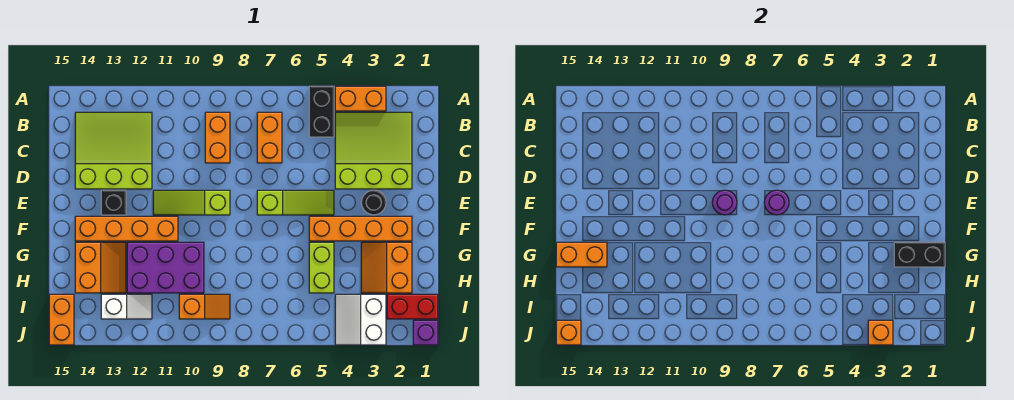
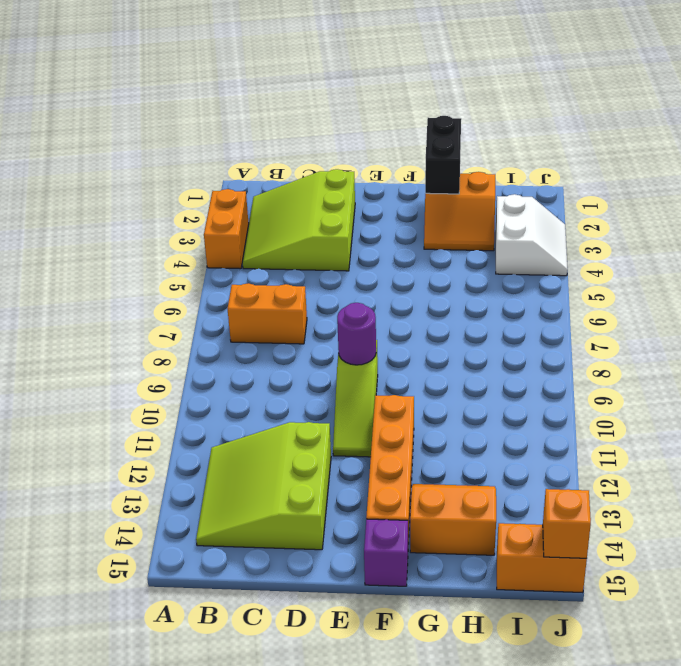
purple 1x1 brick [364,519,408,586] -> purple 1x1 brick moved to [413,320,438,345]
white 2x2 slope [496,194,568,276] -> white 2x2 slope turned to [335,294,386,345]
none -> black 1x2 brick [309,86,334,137]
none -> orange 1x2 brick [205,112,230,163]
none -> black 1x1 round brick [361,190,386,215]

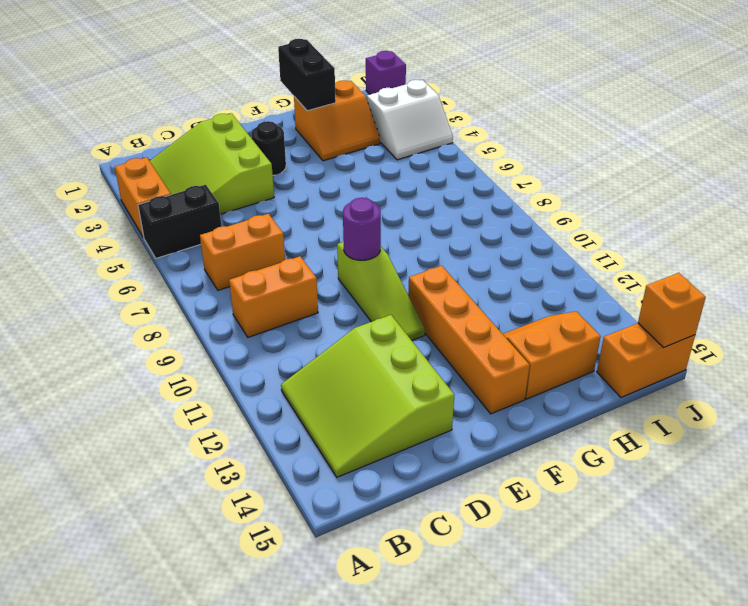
none -> lime 1x3 slope [257,190,334,215]
none -> black 1x1 brick [101,190,126,215]
none -> orange 1x4 brick [309,216,412,241]

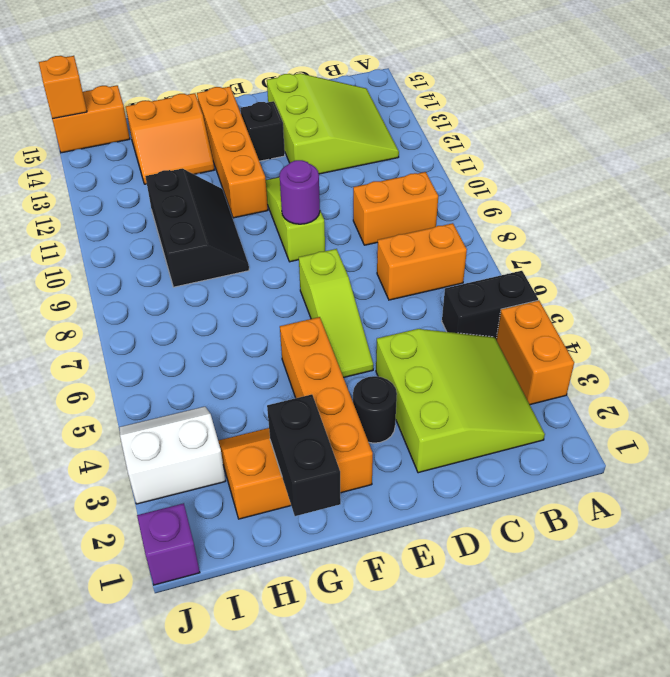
black 2x3 slope [145,169,249,287] -> purple 2x3 brick [127,242,204,293]
none -> lime 1x2 brick [309,242,334,293]
none -> red 1x2 brick [387,294,438,319]
none -> orange 1x2 slope [179,294,230,319]

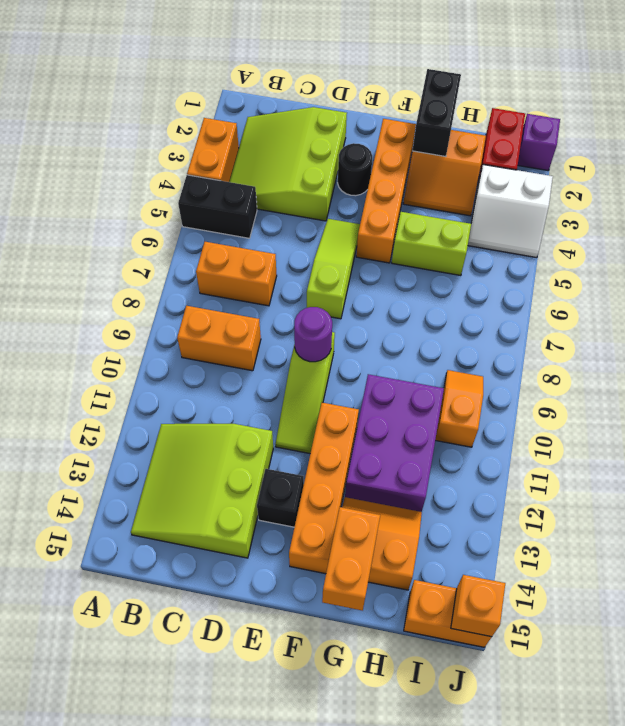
none -> white 1x2 slope [101,294,152,319]
none -> purple 1x1 round brick [764,190,789,215]
none -> orange 1x1 brick [868,320,893,345]

